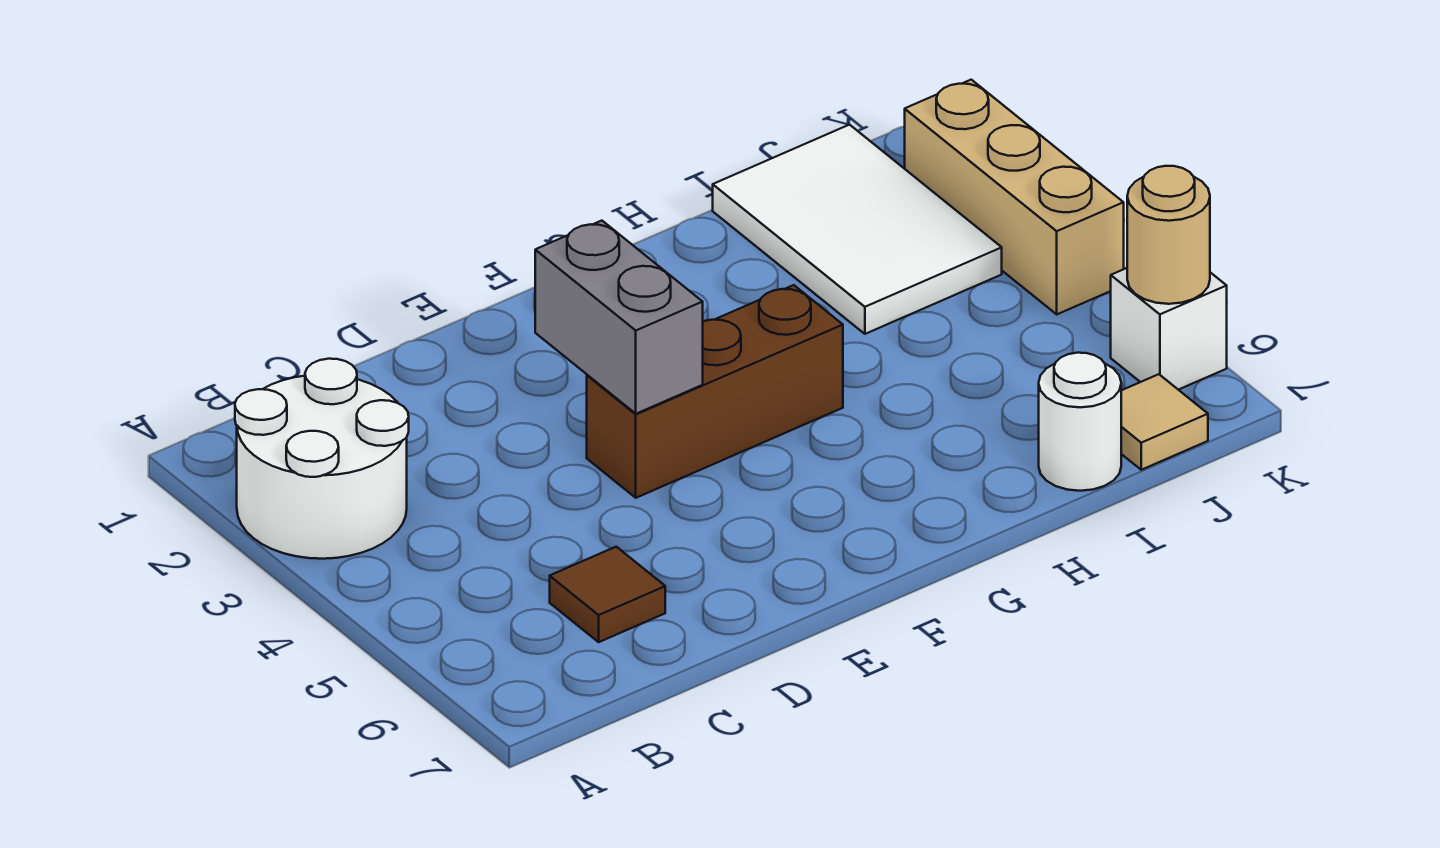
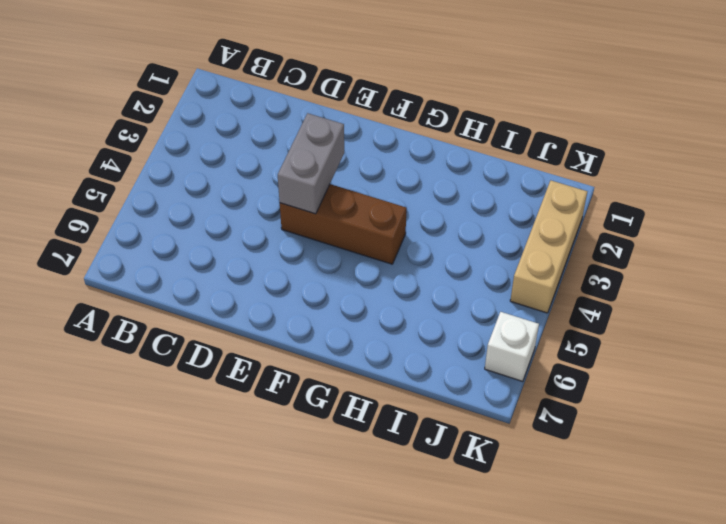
none -> white 2x2 round brick [235,359,409,559]
none -> brown 1x1 tile [550,547,665,642]

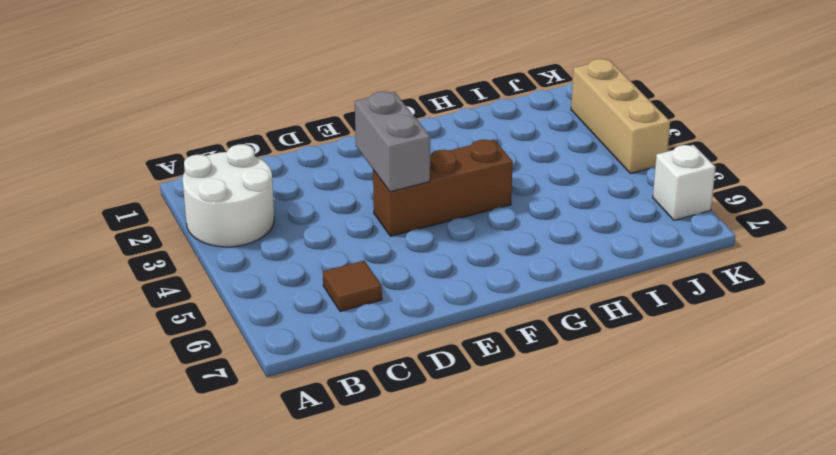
none -> white 2x3 tile [713,125,1002,334]
none -> white 1x1 round brick [1039,353,1121,491]

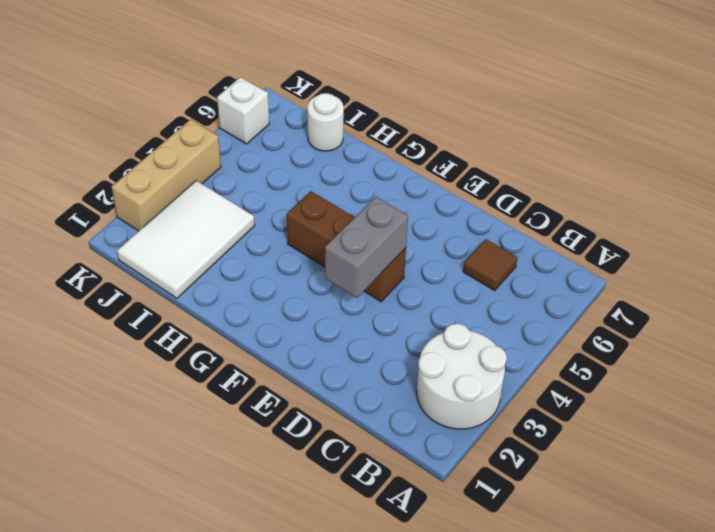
none -> tan 1x1 tile [1121,374,1208,470]
none -> tan 1x1 round brick [1127,166,1210,304]

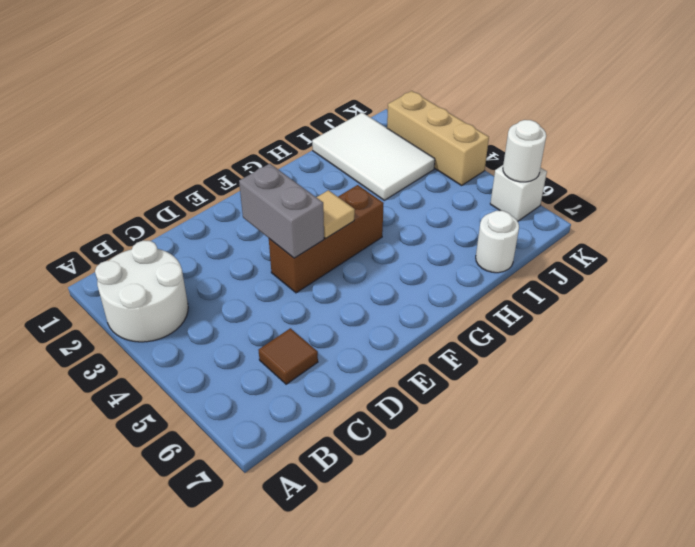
tan 1x1 tile [317,190,355,238] -> tan 1x1 tile moved to [1121,374,1208,470]
white 1x1 round brick [503,120,546,182] -> tan 1x1 round brick [1127,166,1210,304]

